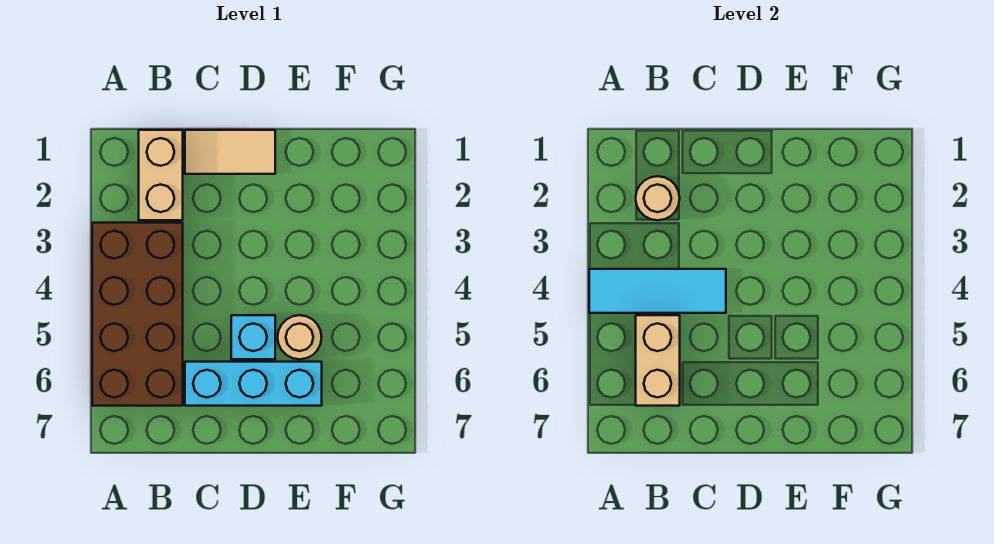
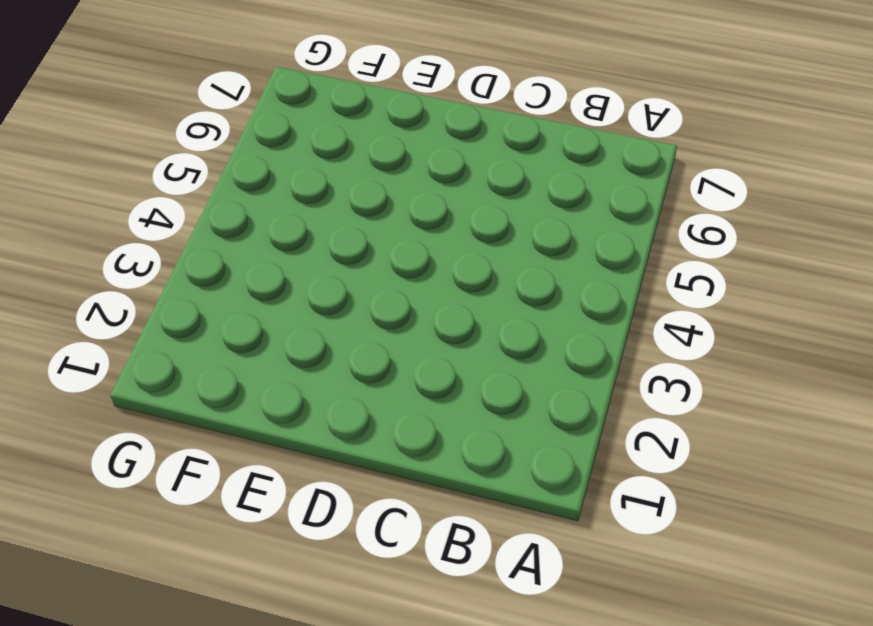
none -> brown 2x4 brick [92,223,183,406]
none -> tan 1x2 brick [139,130,183,220]

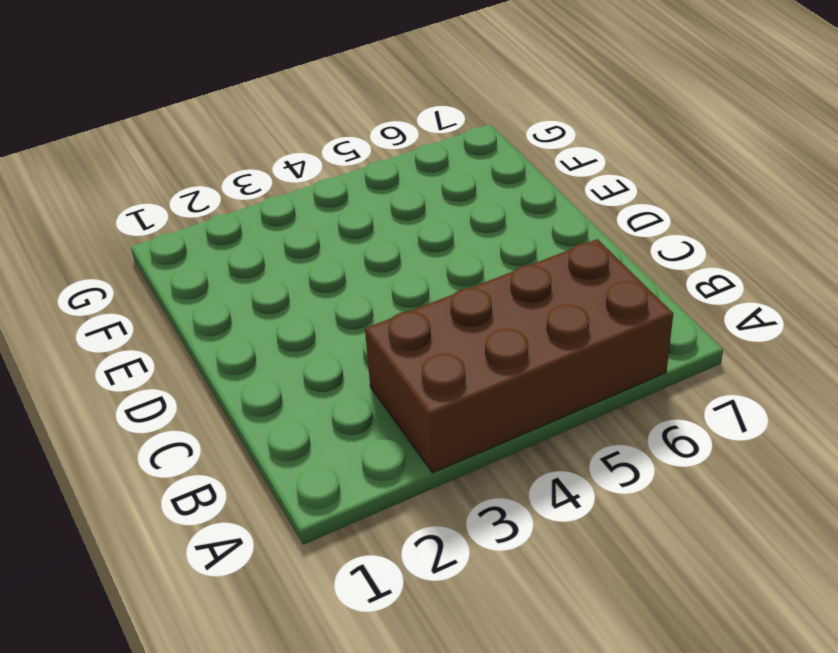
none -> tan 1x2 brick [139,130,183,220]
none -> tan 1x2 tile [185,130,275,174]

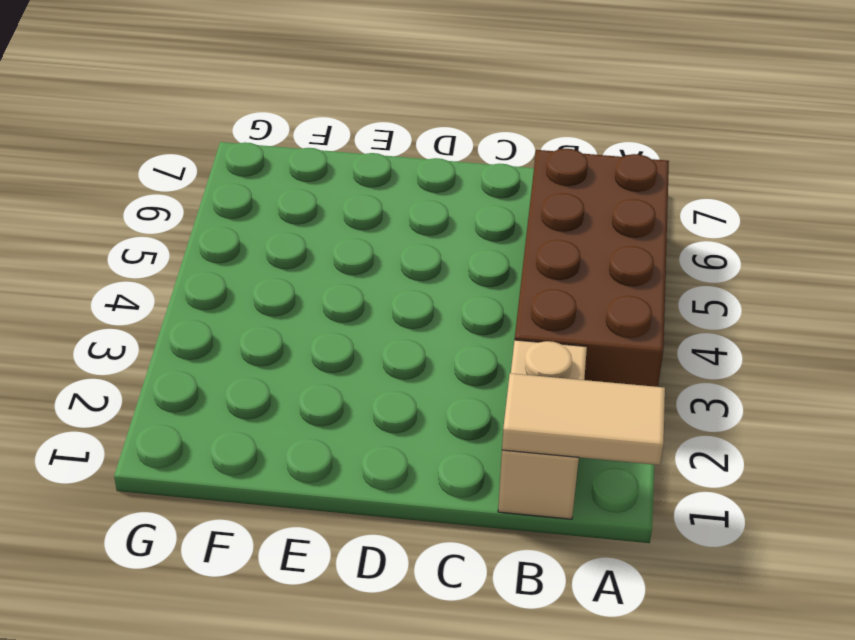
tan 1x2 tile [502,373,665,465] -> tan 1x2 tile moved to [185,130,275,174]
none -> cyan 1x3 brick [185,362,322,406]
none -> cyan 1x1 brick [231,315,275,359]

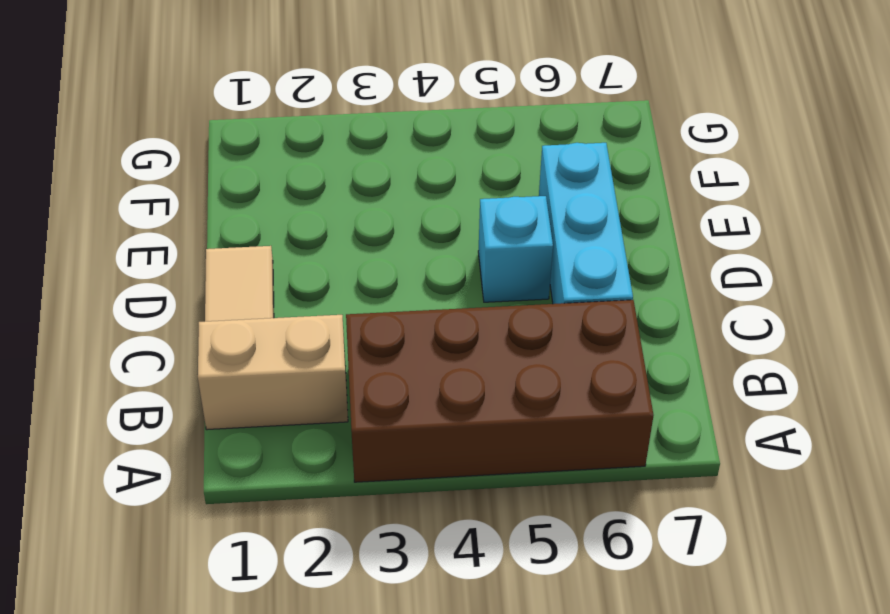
none -> tan 1x1 round brick [278,315,322,359]
none -> cyan 1x3 tile [589,269,726,313]

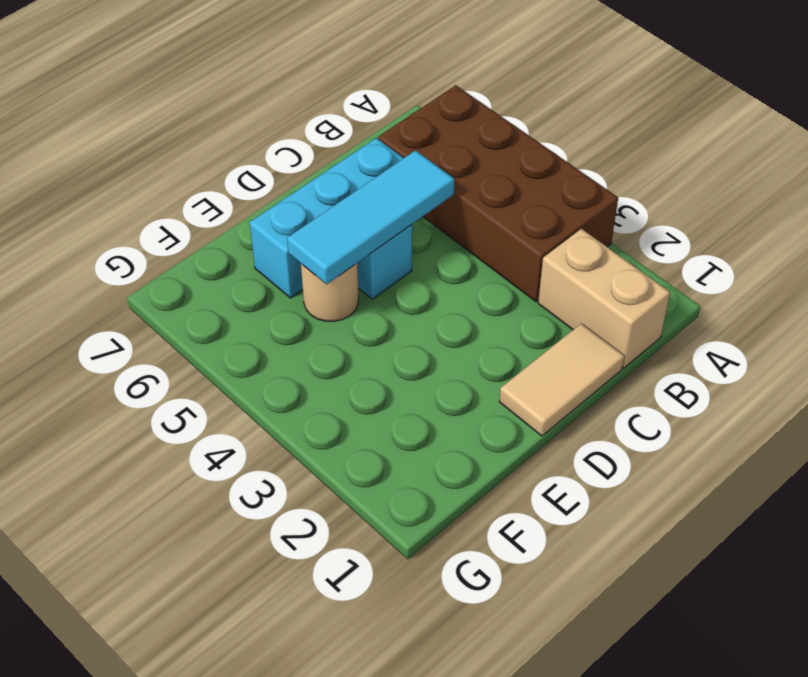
cyan 1x3 tile [287,150,454,284] -> cyan 1x3 tile moved to [589,269,726,313]
none -> tan 1x1 round brick [636,176,680,220]
none -> tan 1x2 brick [636,315,680,406]

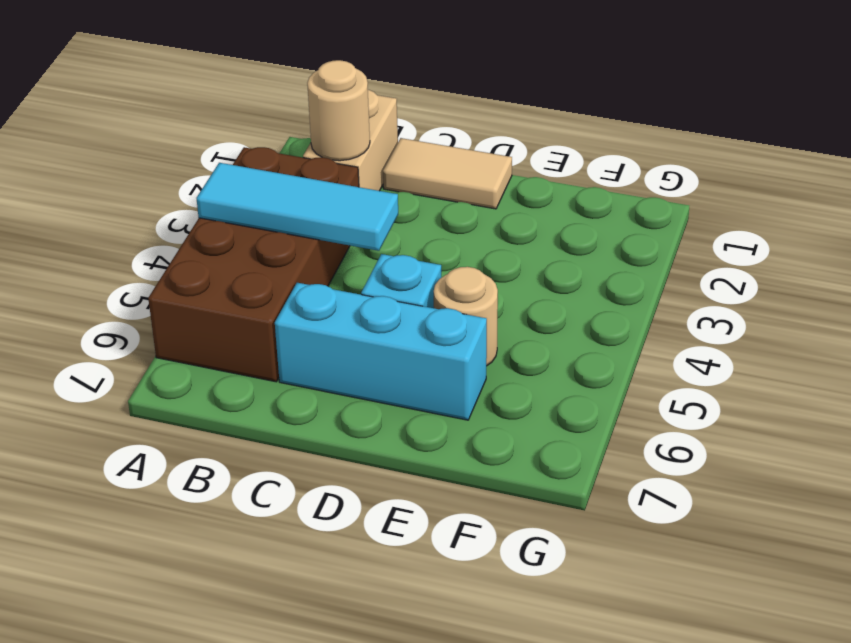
none -> tan 1x2 brick [636,315,680,406]

